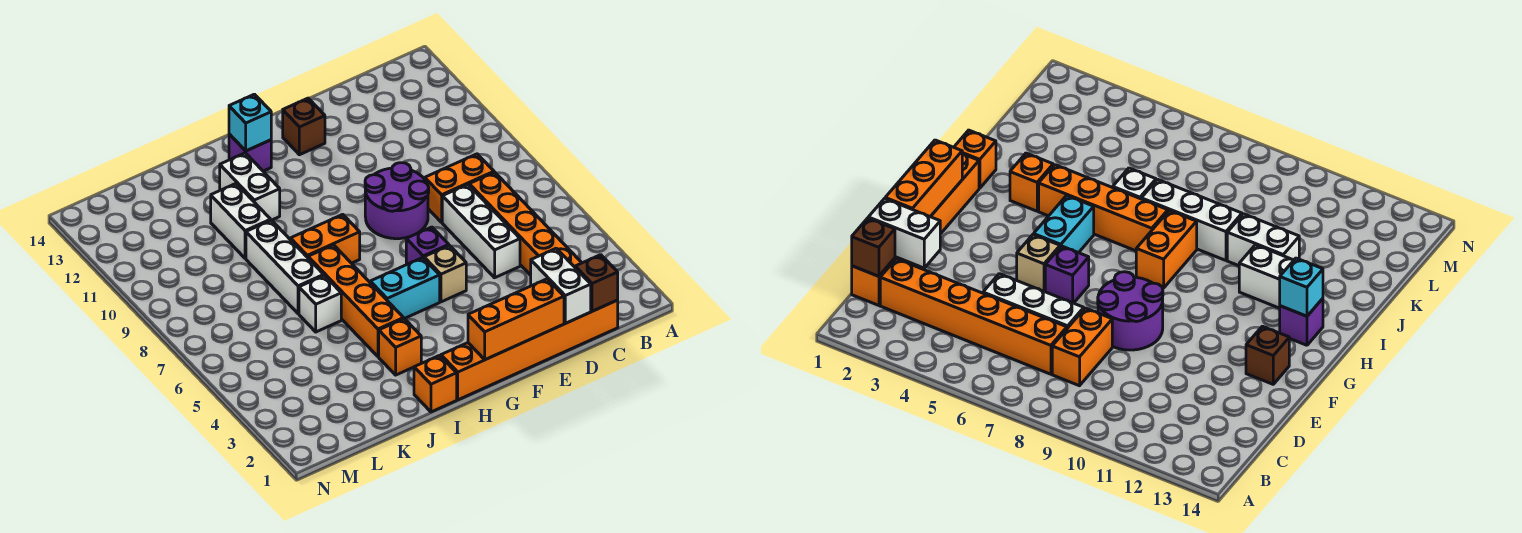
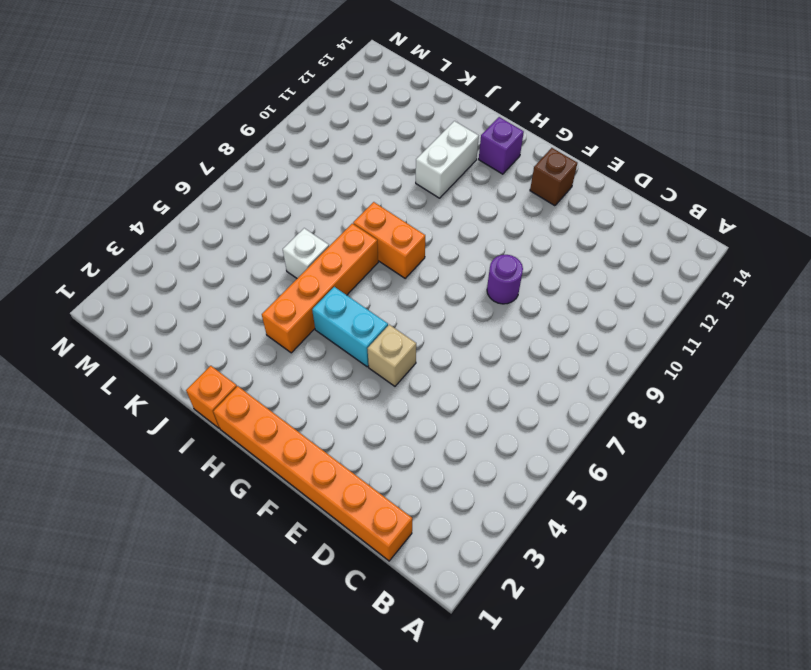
purple 1x1 round brick [487,255,523,304] -> purple 2x2 round brick [365,163,429,239]
none -> orange 1x6 brick [469,172,582,275]
none -> orange 1x2 brick [425,154,494,222]
none -> white 1x3 brick [442,184,520,278]

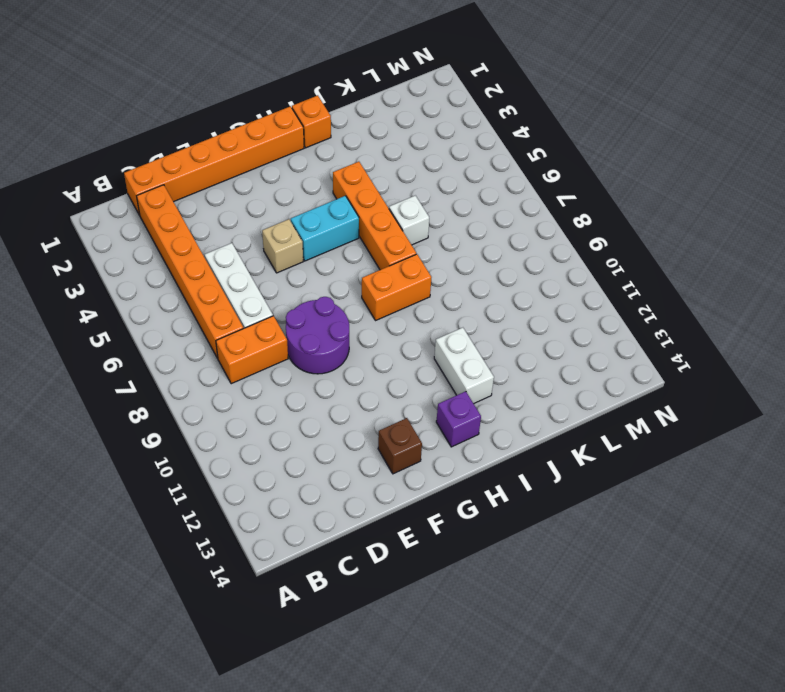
none -> purple 1x1 brick [406,227,449,265]
none -> orange 1x1 brick [379,319,421,375]
none -> white 1x3 brick [246,220,324,314]

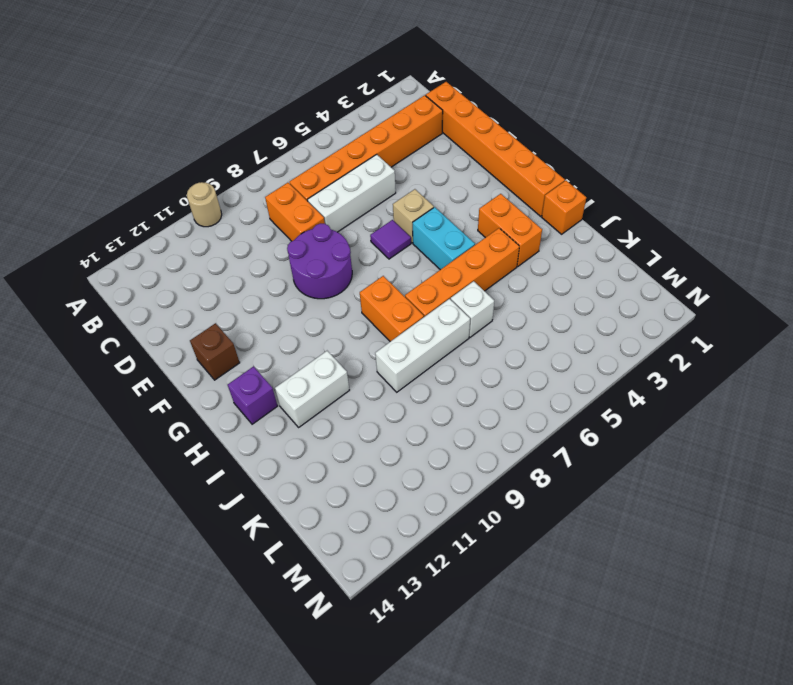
tan 1x1 round brick [187,182,222,227] -> none
purple 1x1 tile [370,220,411,259] -> purple 1x1 brick [406,227,449,265]
orange 1x2 brick [478,194,542,267] -> orange 1x1 brick [379,319,421,375]
none -> white 1x2 brick [211,184,271,258]
none -> brown 1x1 brick [575,255,618,311]
none -> white 1x2 brick [531,248,591,323]

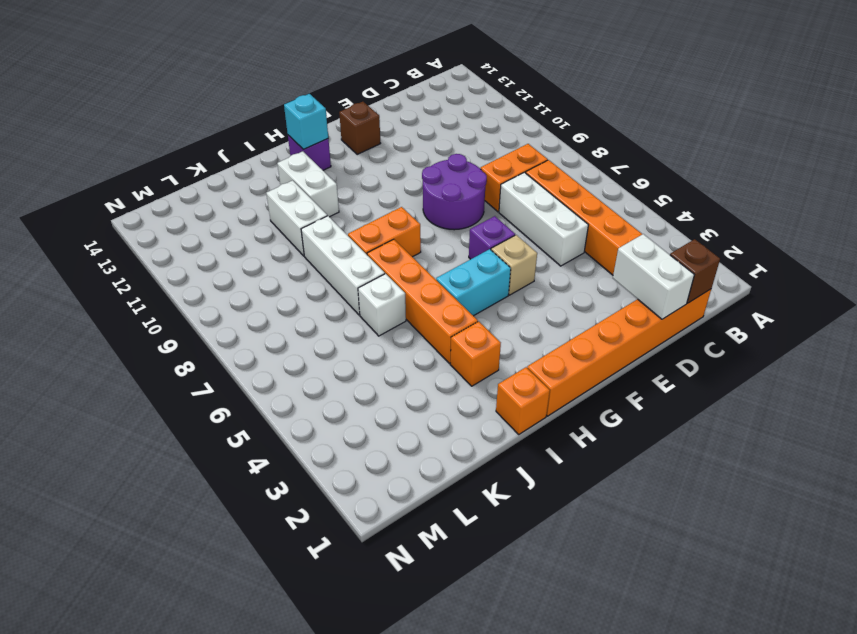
none -> orange 1x3 brick [468,279,564,360]

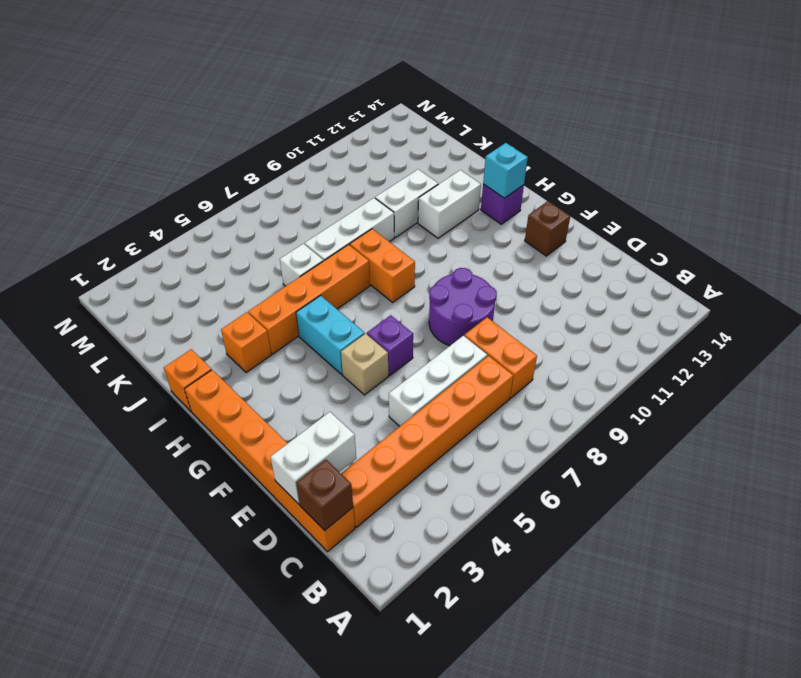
none -> orange 1x3 brick [468,279,564,360]

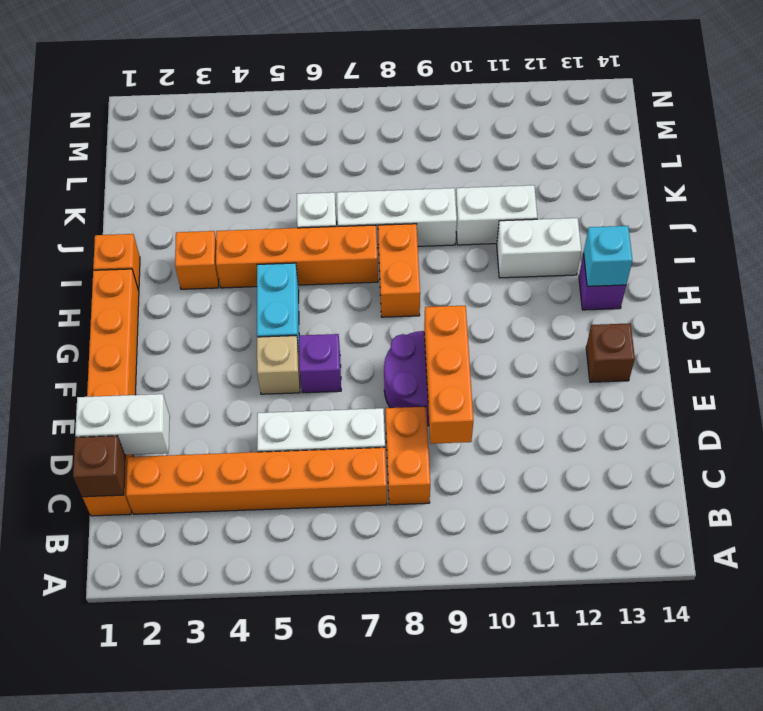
orange 1x3 brick [424,306,473,444] -> orange 1x3 brick moved to [468,279,564,360]

